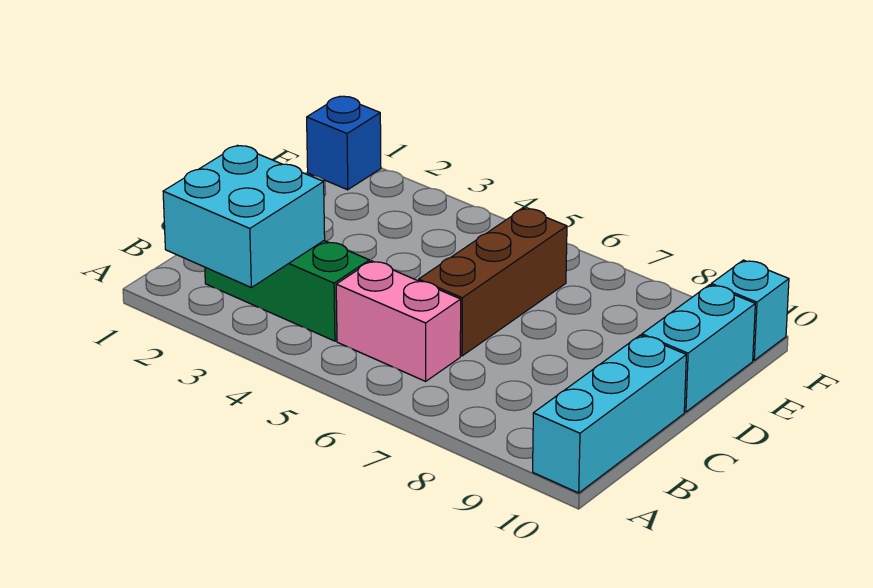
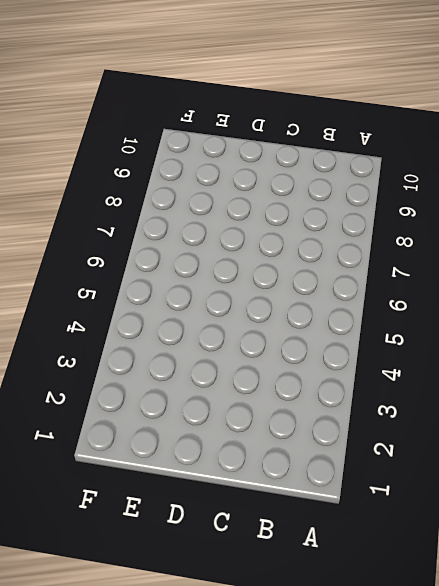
none -> cyan 1x3 brick [533,335,686,493]
none -> green 1x3 brick [205,241,369,341]

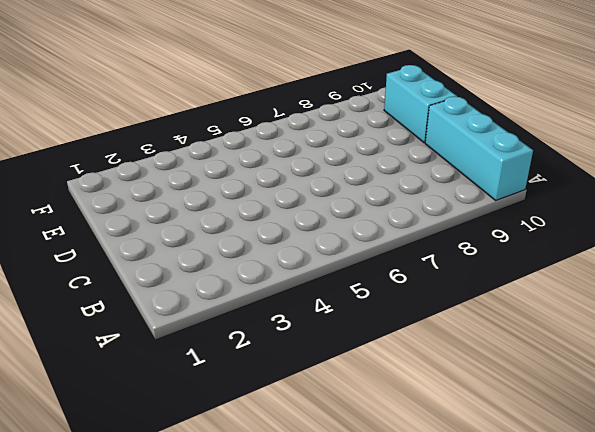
none -> green 1x3 brick [205,241,369,341]
none -> pink 1x2 brick [336,261,461,381]

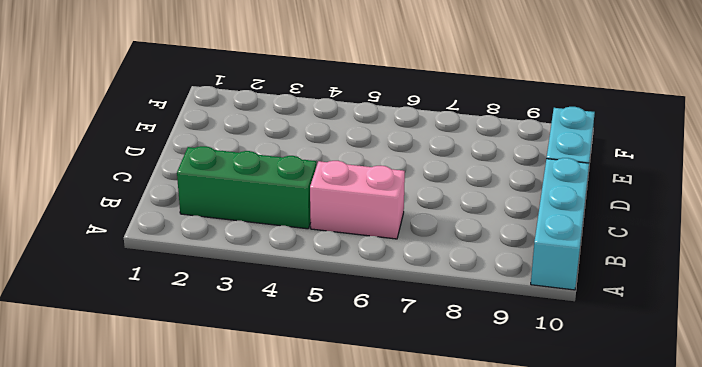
none -> brown 1x3 brick [419,208,567,356]
none -> blue 1x1 brick [307,96,381,190]

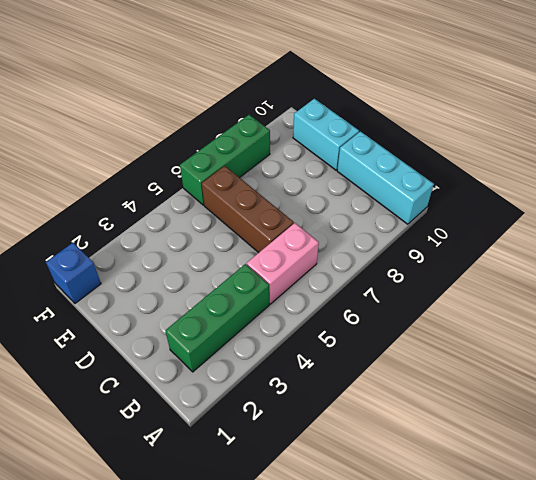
green 1x3 brick [180,115,270,205] -> none
none -> cyan 1x1 brick [711,260,789,360]
none -> cyan 2x2 brick [163,145,325,288]

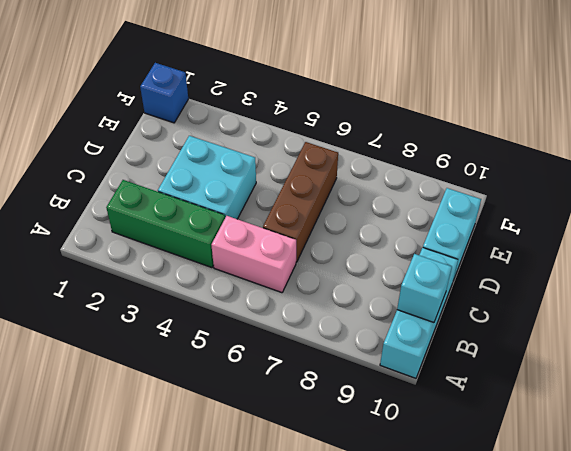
cyan 1x1 brick [397,254,452,322] -> cyan 1x1 brick moved to [711,260,789,360]
cyan 2x2 brick [158,136,256,219] -> cyan 2x2 brick moved to [163,145,325,288]

